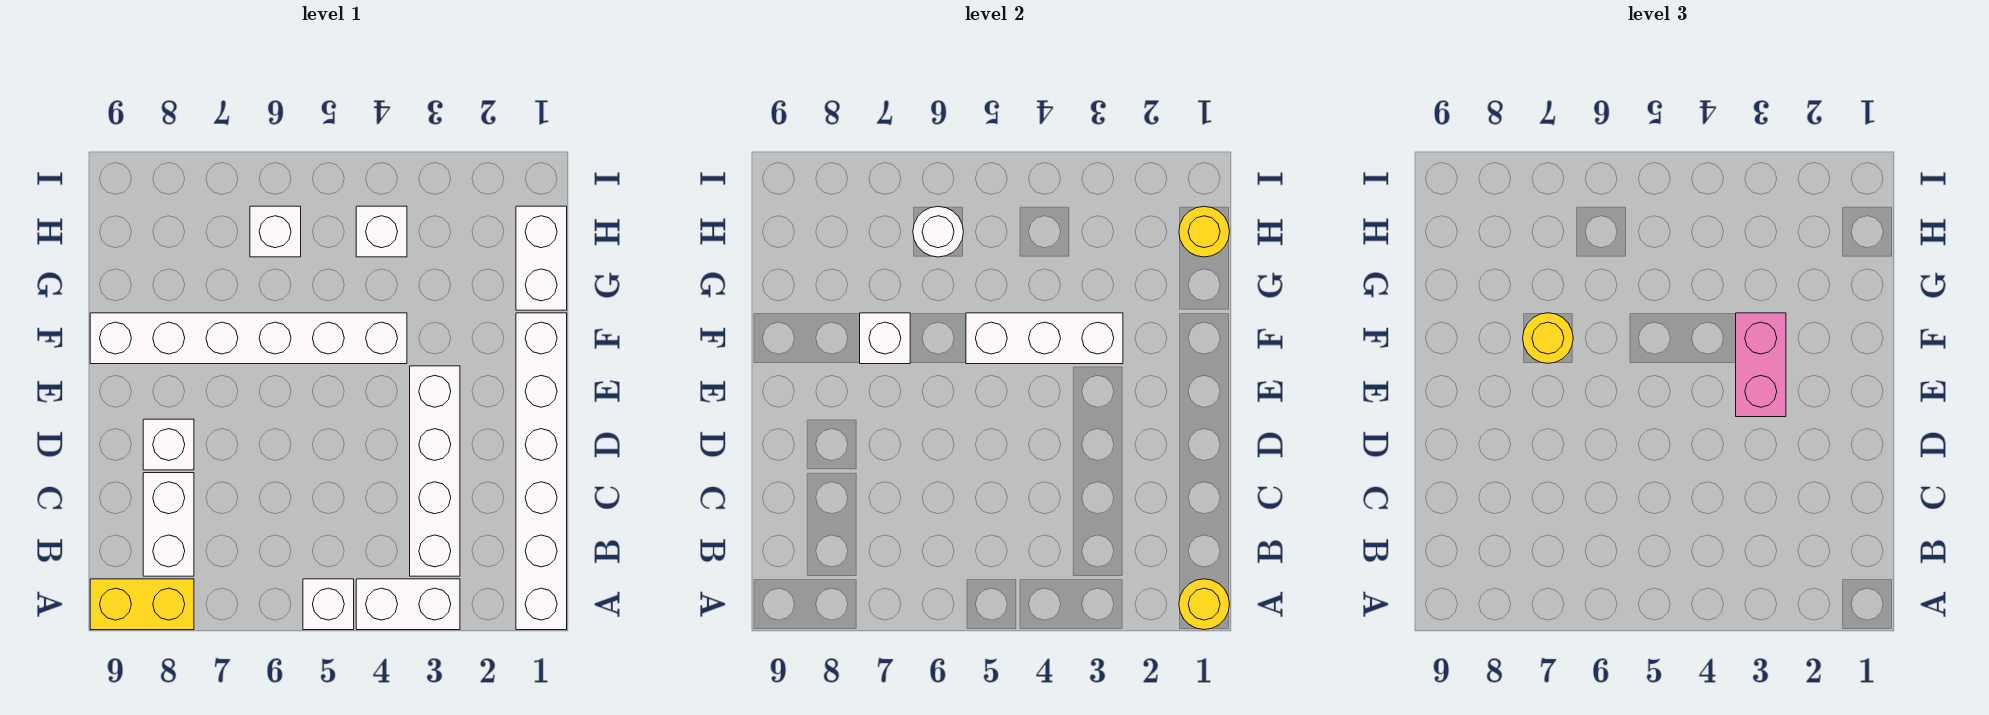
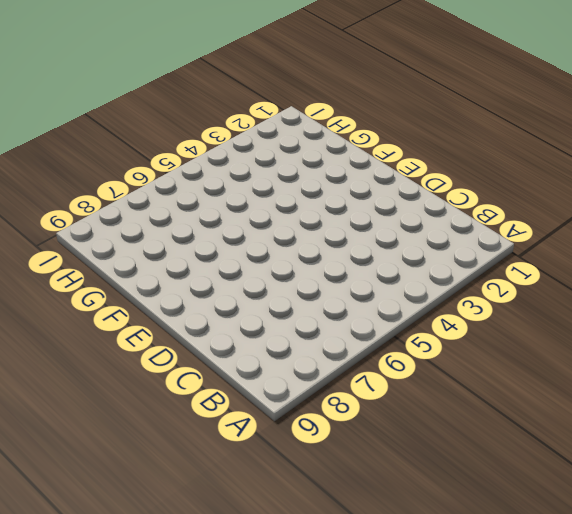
none -> white 1x6 brick [516,313,567,630]
none -> white 1x2 brick [356,579,460,630]
none -> white 1x1 brick [303,579,354,630]

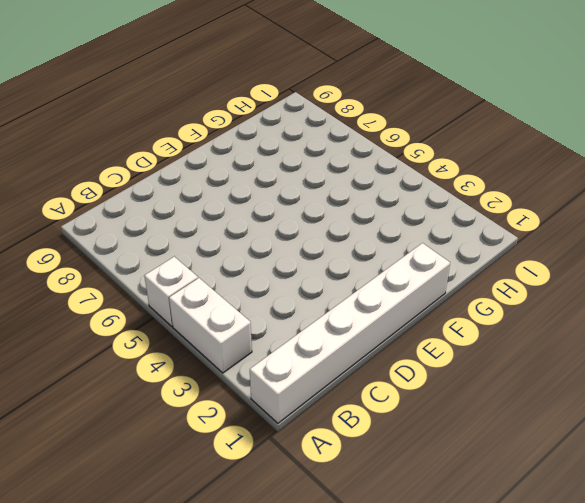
none -> yellow 1x2 brick [90,579,194,630]
none -> white 1x4 brick [410,366,460,576]
none -> white 1x2 brick [143,473,194,576]

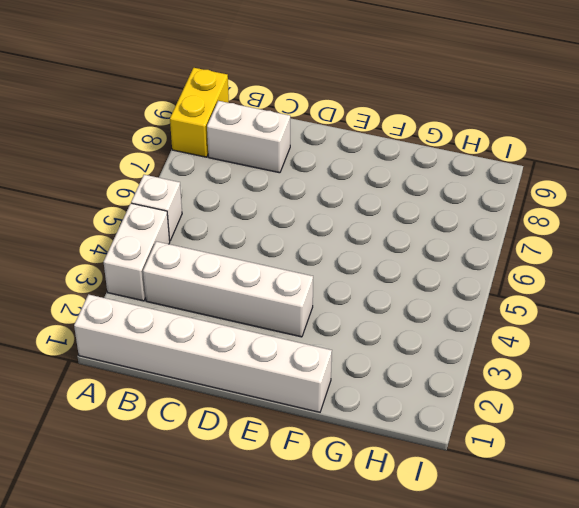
none -> white 1x1 brick [143,419,194,470]
none -> white 1x6 brick [90,313,407,364]
none -> white 1x2 brick [516,206,567,310]

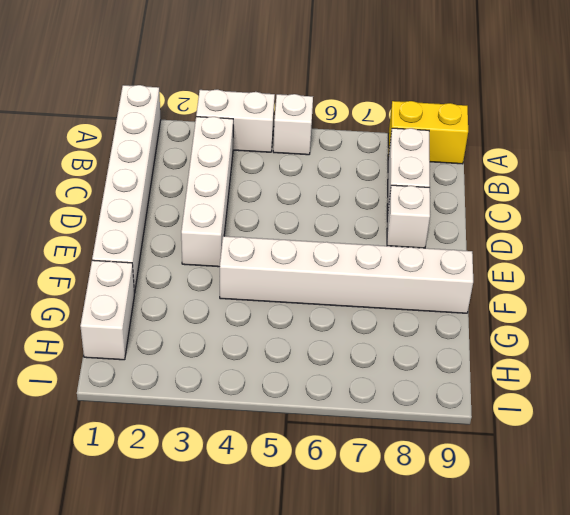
none -> white 1x1 brick [356,206,407,257]
none -> white 1x1 brick [250,206,301,257]
none -> yellow 1x1 round brick [1179,579,1230,630]

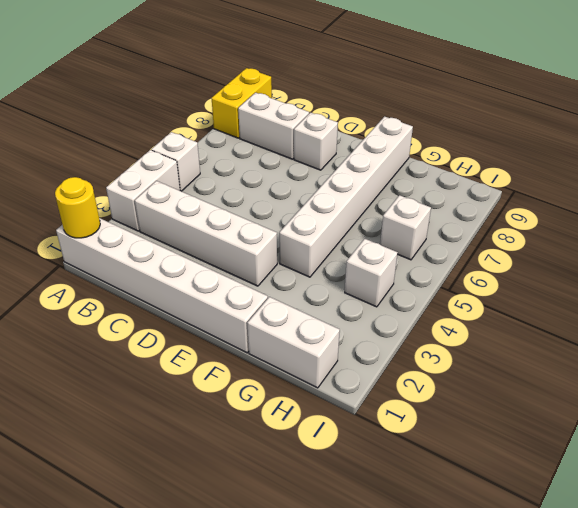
none -> white 1x3 brick [966,313,1123,364]
none -> white 1x1 brick [860,313,910,364]
none -> yellow 1x1 round brick [1179,206,1230,257]

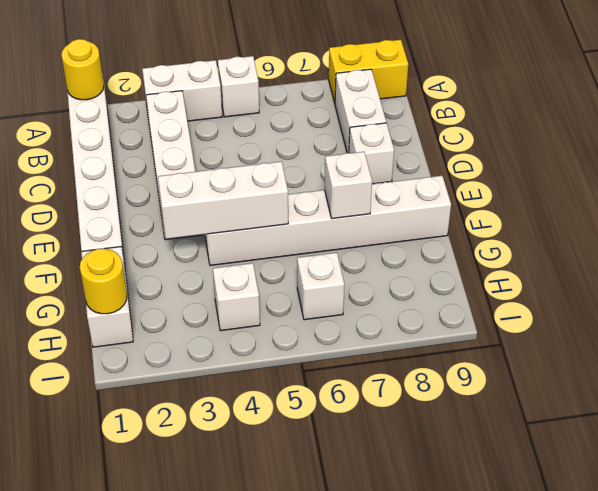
none -> white 1x1 round brick [913,206,963,257]
none -> pink 1x2 brick [1736,313,1786,417]
none -> yellow 1x1 round brick [1523,313,1573,363]

